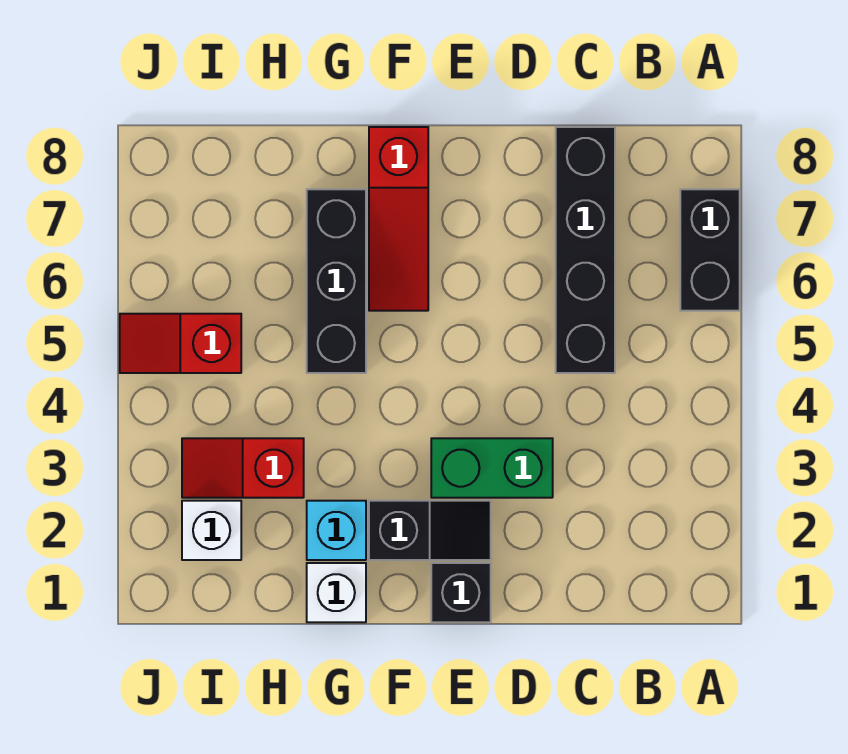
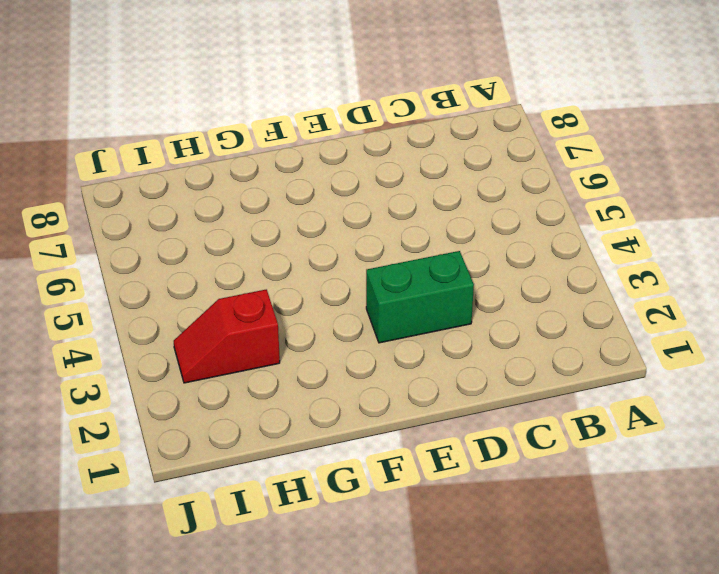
none -> black 1x2 brick [680,189,740,311]
none -> black 1x4 brick [556,127,615,373]
none -> black 1x1 brick [431,563,491,622]

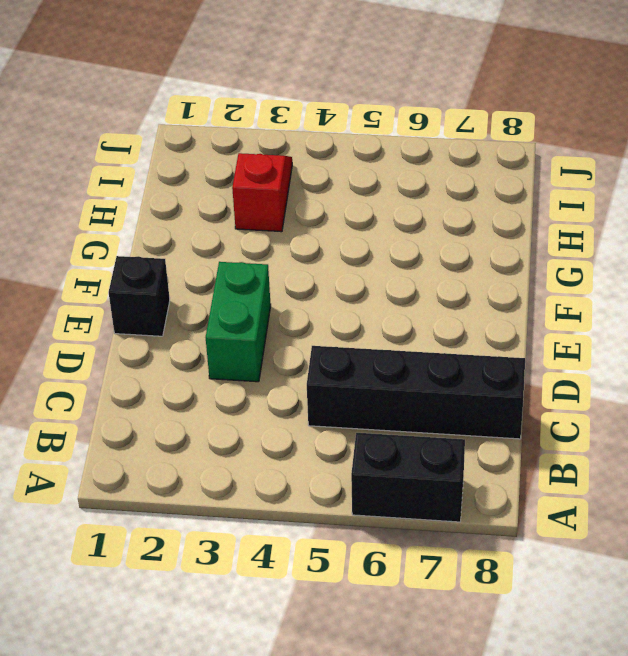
none -> black 1x2 slope [369,501,491,560]
none -> red 1x3 slope [369,127,428,311]
none -> white 1x1 brick [307,563,366,622]

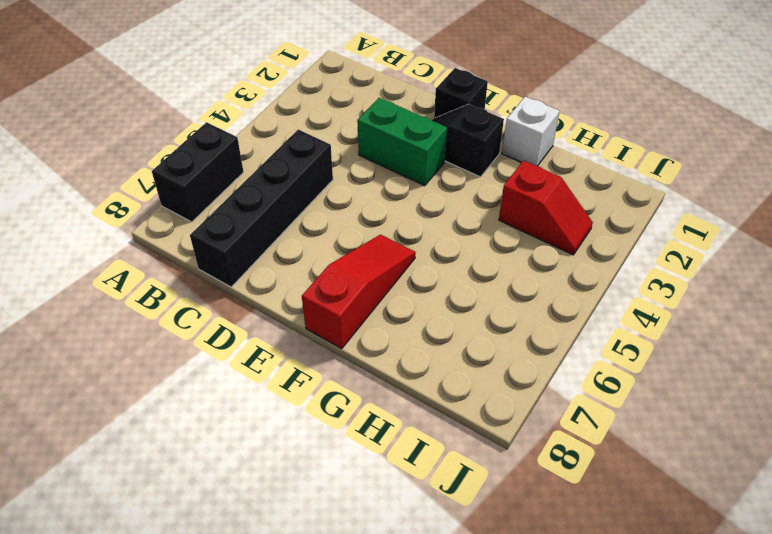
none -> cyan 1x1 brick [307,501,366,560]
none -> black 1x3 brick [307,189,366,373]
none -> white 1x1 brick [182,501,241,560]

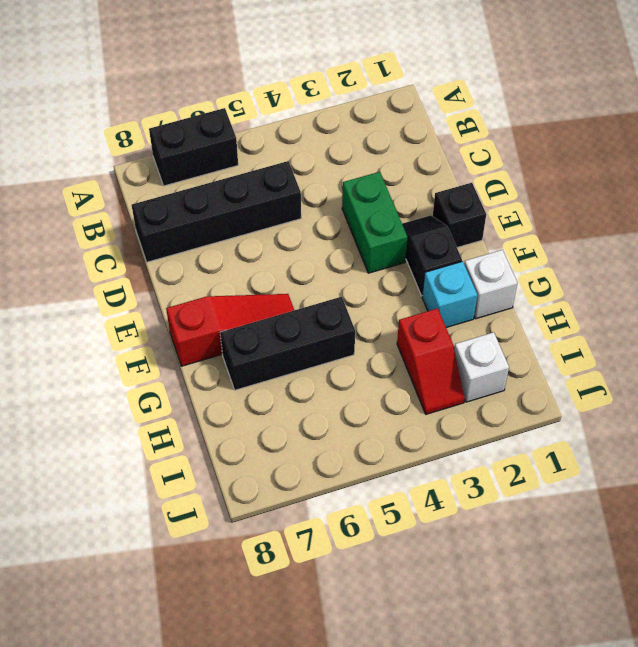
none -> red 1x2 slope [120,314,241,373]

